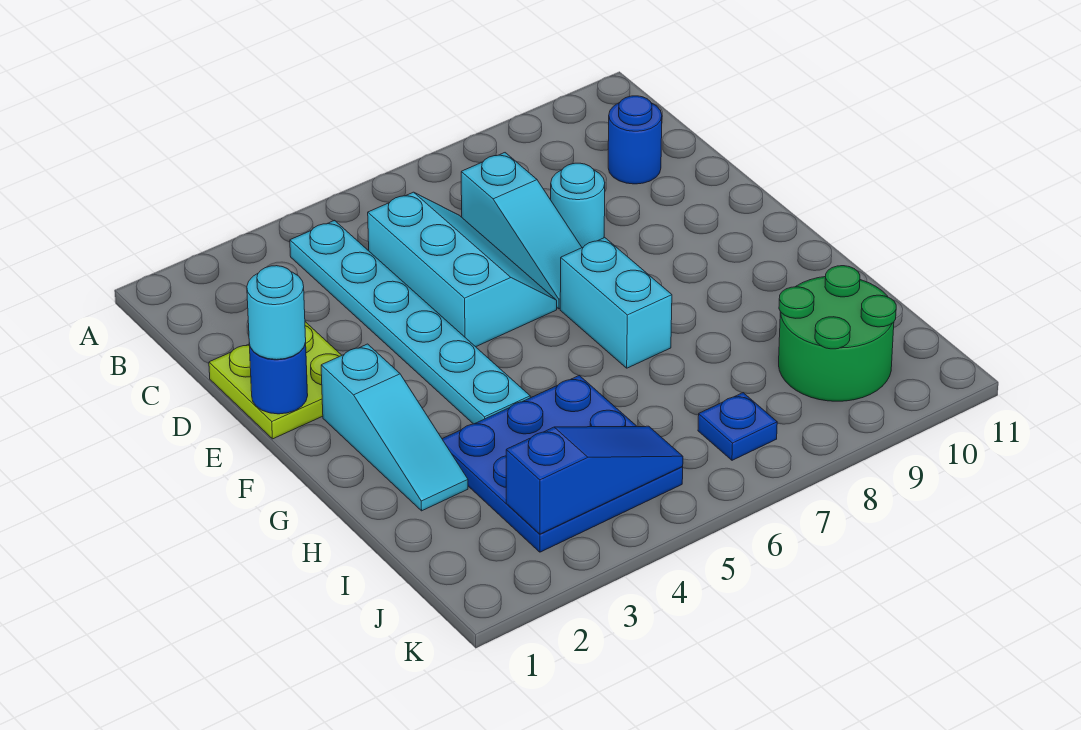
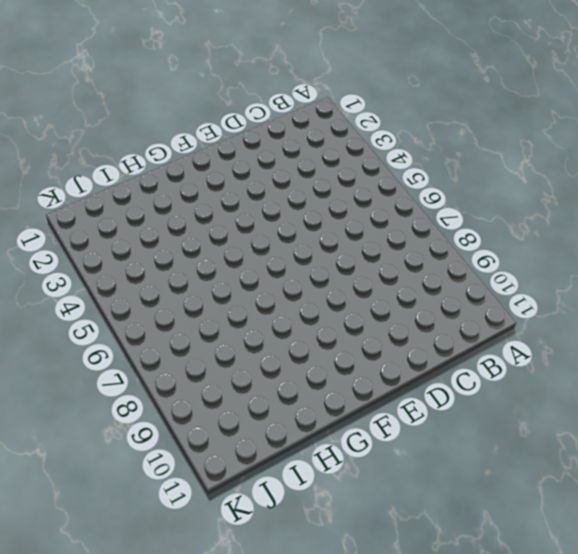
none -> cyan 1x6 plate [290,221,530,424]
none -> cyan 2x3 slope [368,192,557,347]
none -> cyan 1x3 slope [461,153,582,309]

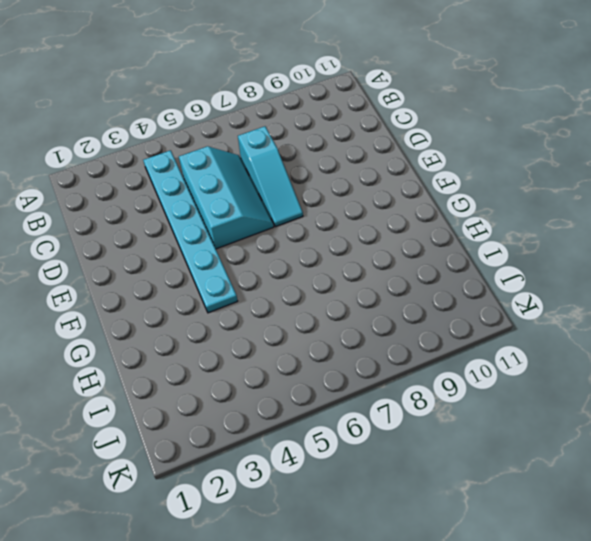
none -> blue 1x1 round brick [608,96,662,184]
none -> lime 2x2 plate [209,322,342,439]
none -> cyan 1x1 round brick [551,163,605,248]

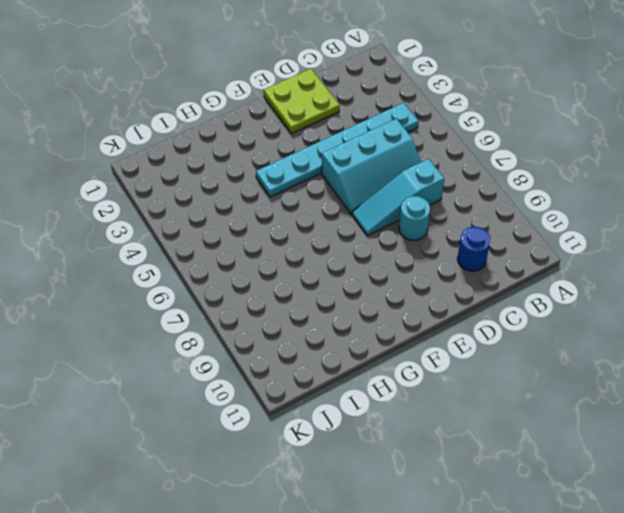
none -> cyan 1x3 slope [321,344,468,511]
none -> cyan 1x2 brick [560,238,672,368]
none -> blue 3x3 plate [442,376,683,552]

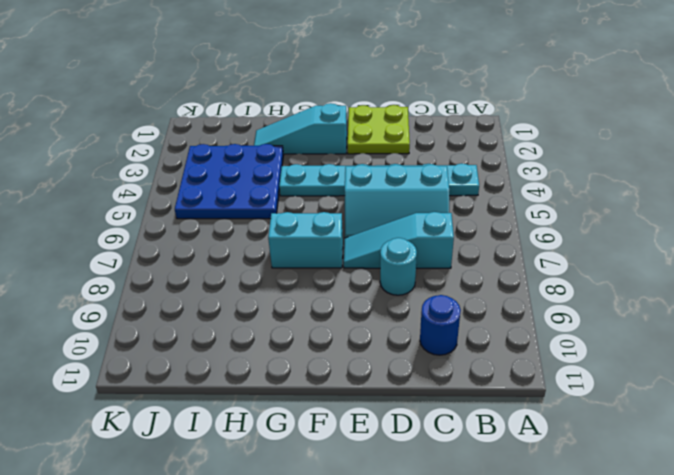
none -> green 2x2 round brick [779,266,896,401]
none -> blue 1x1 plate [698,393,777,460]
none -> blue 1x1 round brick [249,343,308,414]

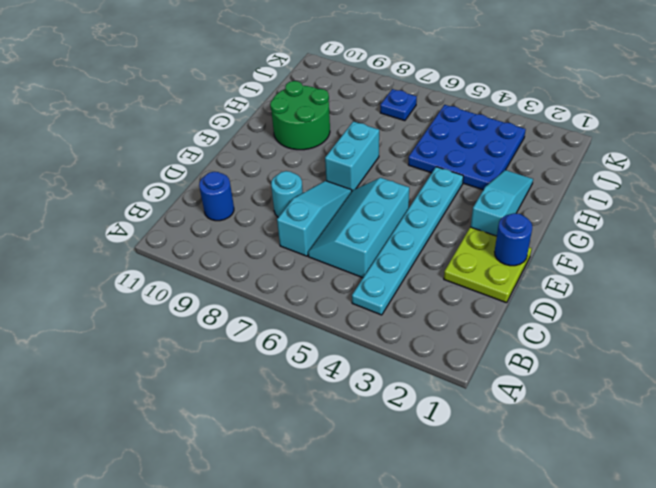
green 2x2 round brick [270,81,330,150] -> green 2x2 round brick moved to [779,266,896,401]
none -> blue 1x3 slope [506,426,683,534]
none -> cyan 1x1 round brick [247,266,306,360]

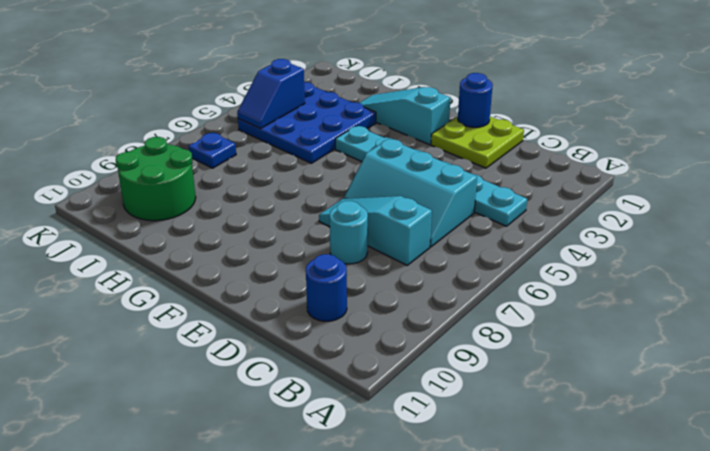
blue 1x2 slope [237,59,305,128] -> blue 1x3 slope [506,426,683,534]
none -> cyan 1x2 brick [560,238,672,368]
none -> cyan 1x1 round brick [247,266,306,360]

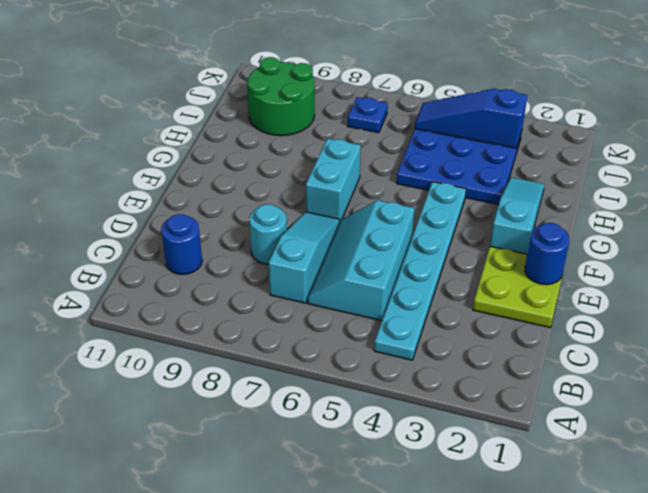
none -> cyan 1x1 round brick [247,266,306,360]

